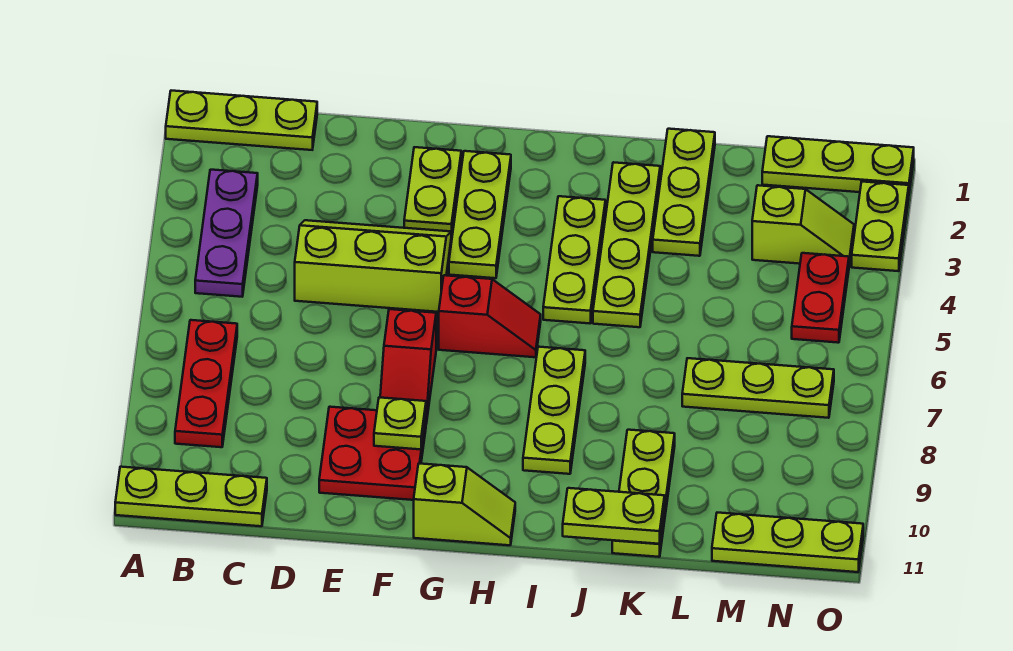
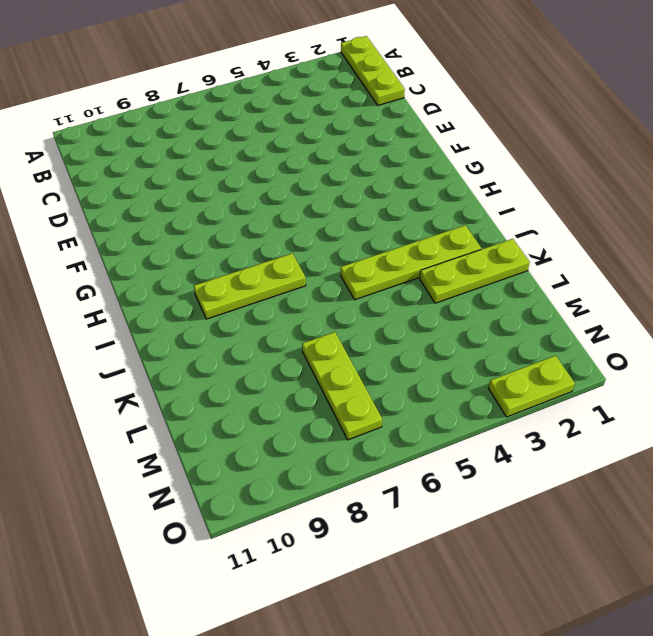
none -> lime 1x3 plate [115,467,267,526]
none -> purple 1x3 plate [195,170,258,297]
none -> red 1x3 plate [175,320,237,447]

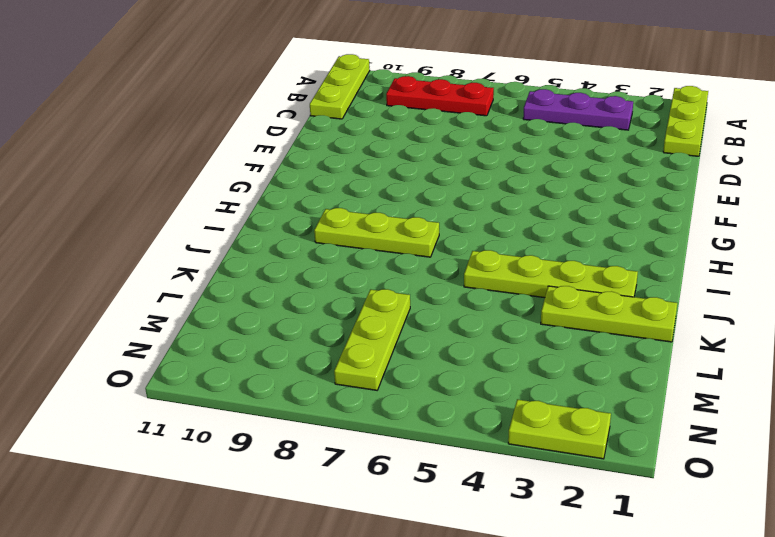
none -> lime 2x3 slope [295,220,451,312]
none -> red 2x2 plate [319,407,426,500]
none -> lime 1x2 plate [404,147,461,237]

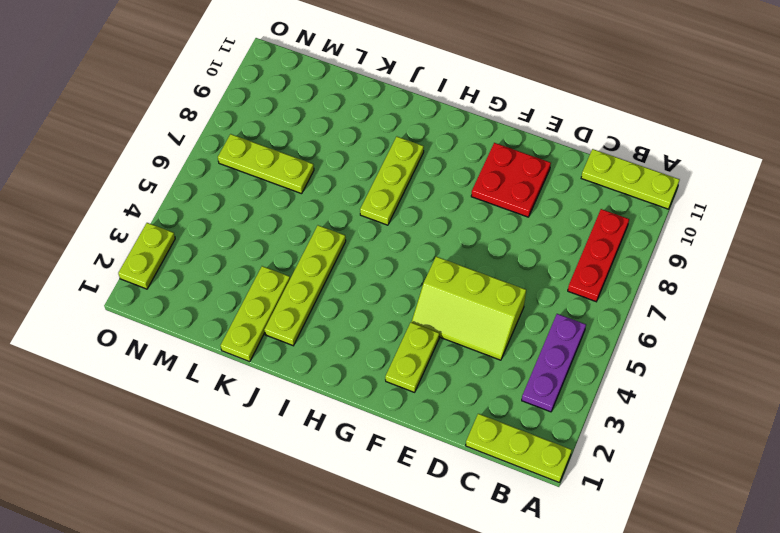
none -> red 1x2 slope [380,309,436,423]
none -> lime 1x3 plate [449,151,511,278]
none -> red 1x2 slope [439,275,541,357]

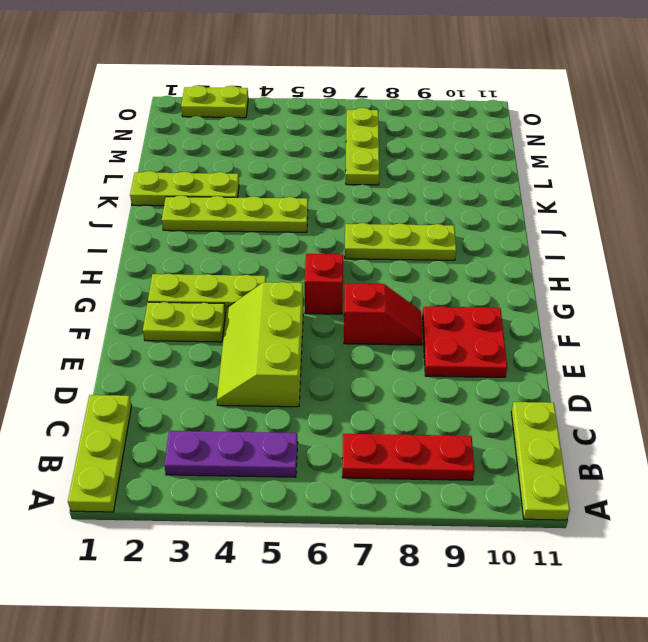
none -> lime 1x2 slope [414,463,515,545]
none -> lime 1x3 plate [543,196,605,323]
none -> lime 1x3 plate [612,430,675,557]

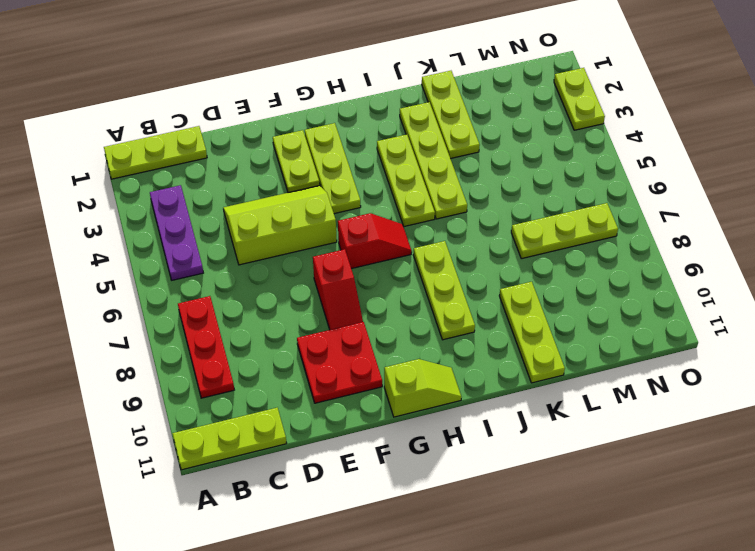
none -> lime 1x3 plate [762,136,914,192]
none -> lime 1x2 slope [752,185,854,265]
none -> lime 1x3 plate [712,513,863,572]

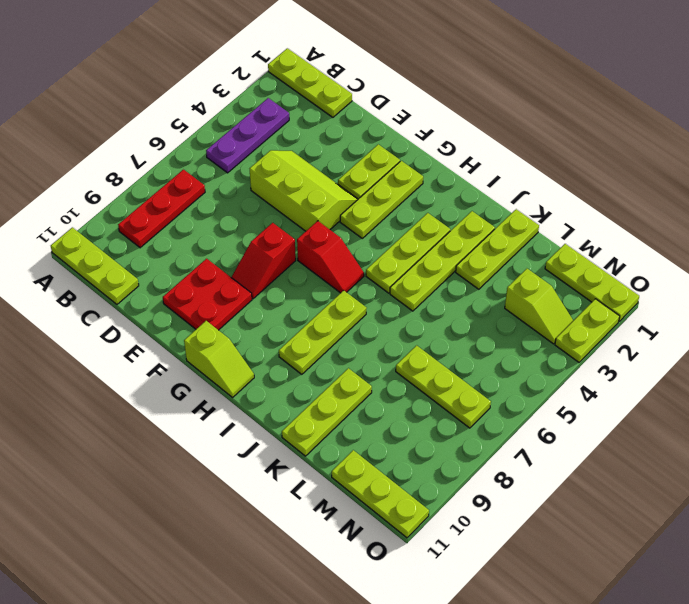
none -> red 1x2 plate [792,253,849,343]
none -> lime 1x1 plate [374,397,426,449]
none -> lime 1x2 plate [563,488,665,544]

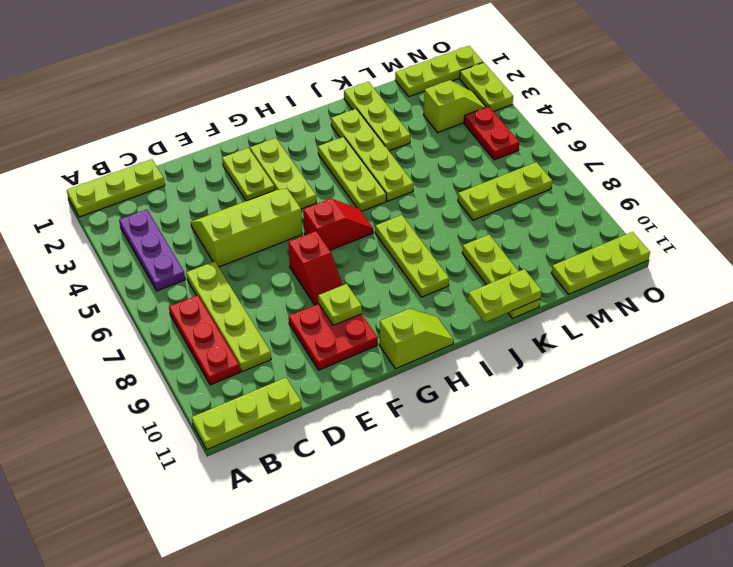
lime 1x4 plate [186,261,271,372] -> none

